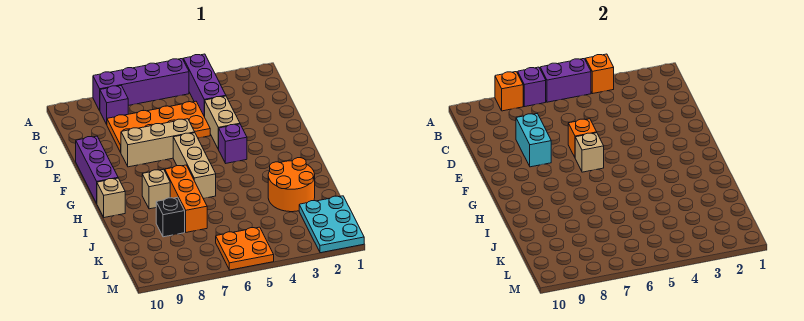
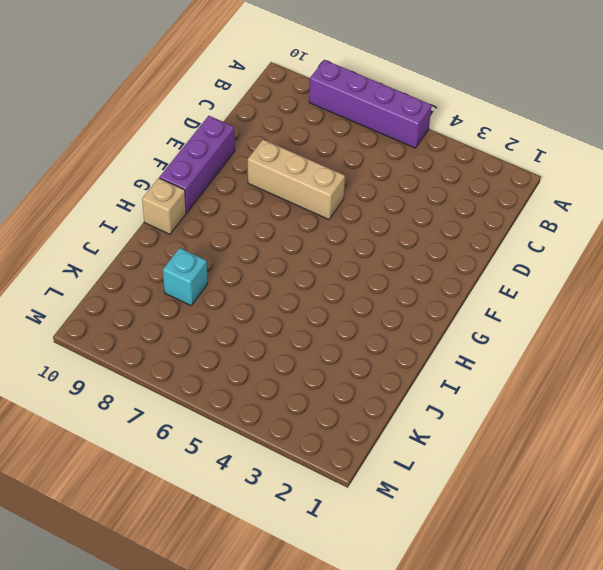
cyan 1x1 brick [163,248,208,305] -> black 1x1 brick [156,197,185,237]
none -> purple 1x3 brick [183,54,226,117]
none -> purple 1x1 brick [100,86,128,124]
none -> orange 2x4 plate [107,101,210,152]

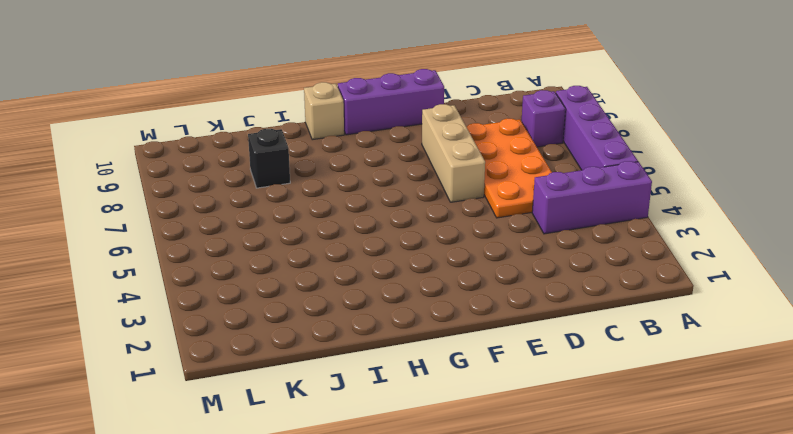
none -> tan 1x2 brick [205,96,240,149]
none -> purple 1x1 brick [218,124,247,163]
none -> tan 1x3 brick [173,133,216,199]

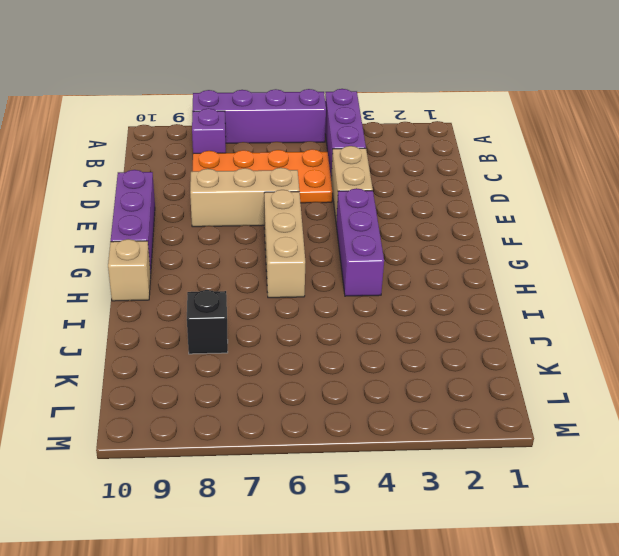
purple 1x3 brick [336,188,384,296] -> purple 1x1 brick [218,124,247,163]
none -> orange 1x3 brick [165,165,207,232]
none -> tan 1x1 brick [142,169,170,209]
none -> orange 2x2 round brick [268,158,315,212]

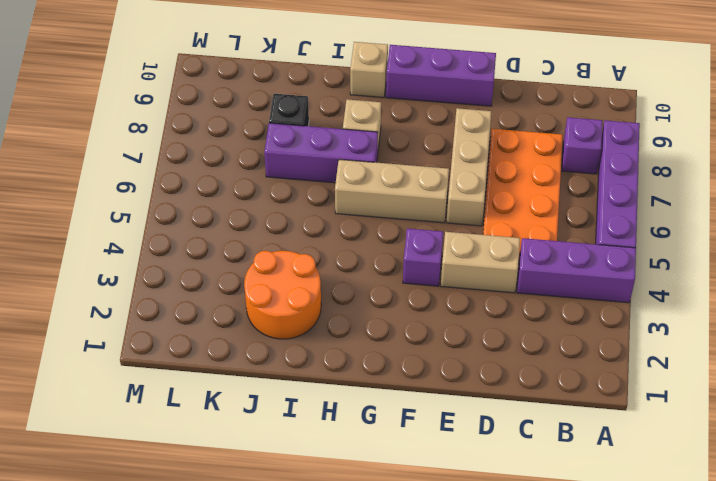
purple 1x3 brick [264,123,378,183] -> orange 1x3 brick [165,165,207,232]
none -> cyan 2x3 plate [299,196,364,253]
none -> orange 2x2 plate [216,227,274,270]
none -> orange 1x1 brick [585,54,614,94]

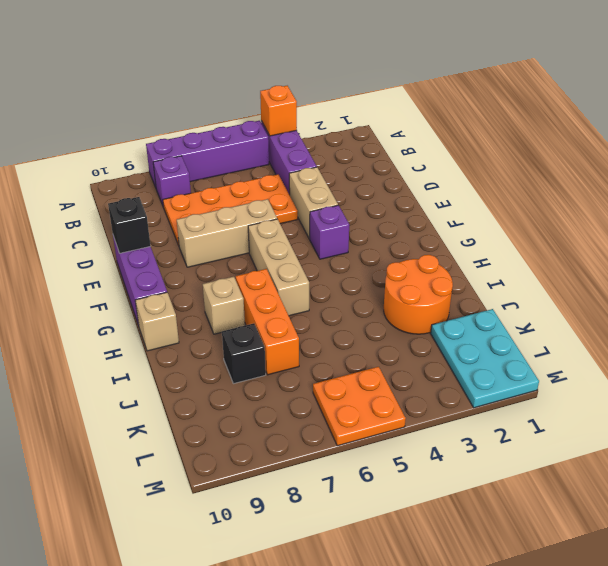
black 1x1 brick [108,197,150,253] -> none
none -> purple 1x2 brick [540,59,591,102]
none -> purple 1x1 brick [518,67,546,107]
none -> orange 1x1 brick [495,72,523,111]

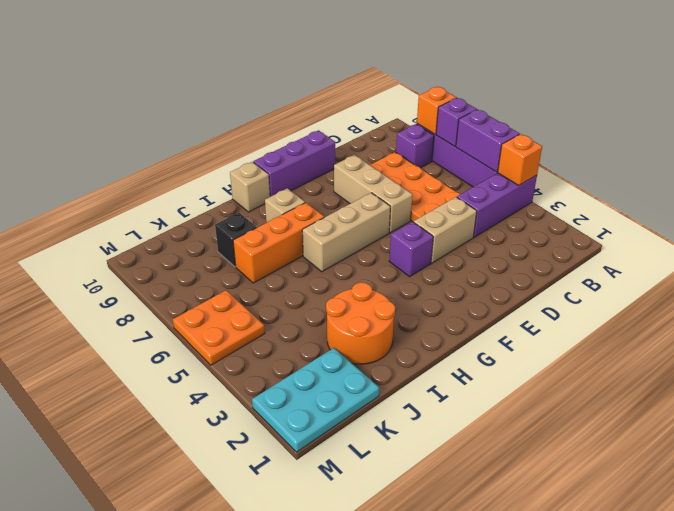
none -> cyan 1x2 brick [516,114,551,167]
none -> orange 1x1 brick [568,119,597,157]
none -> tan 1x1 brick [575,133,604,172]

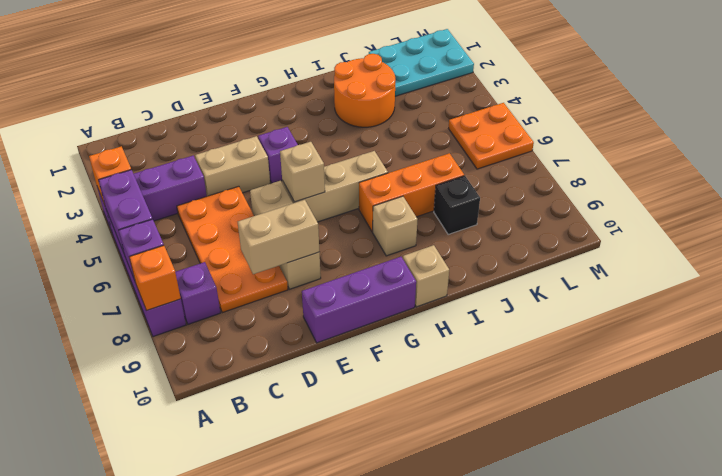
tan 1x2 brick [238,200,319,274] -> cyan 1x2 brick [516,114,551,167]
none -> orange 1x1 brick [568,119,597,157]

